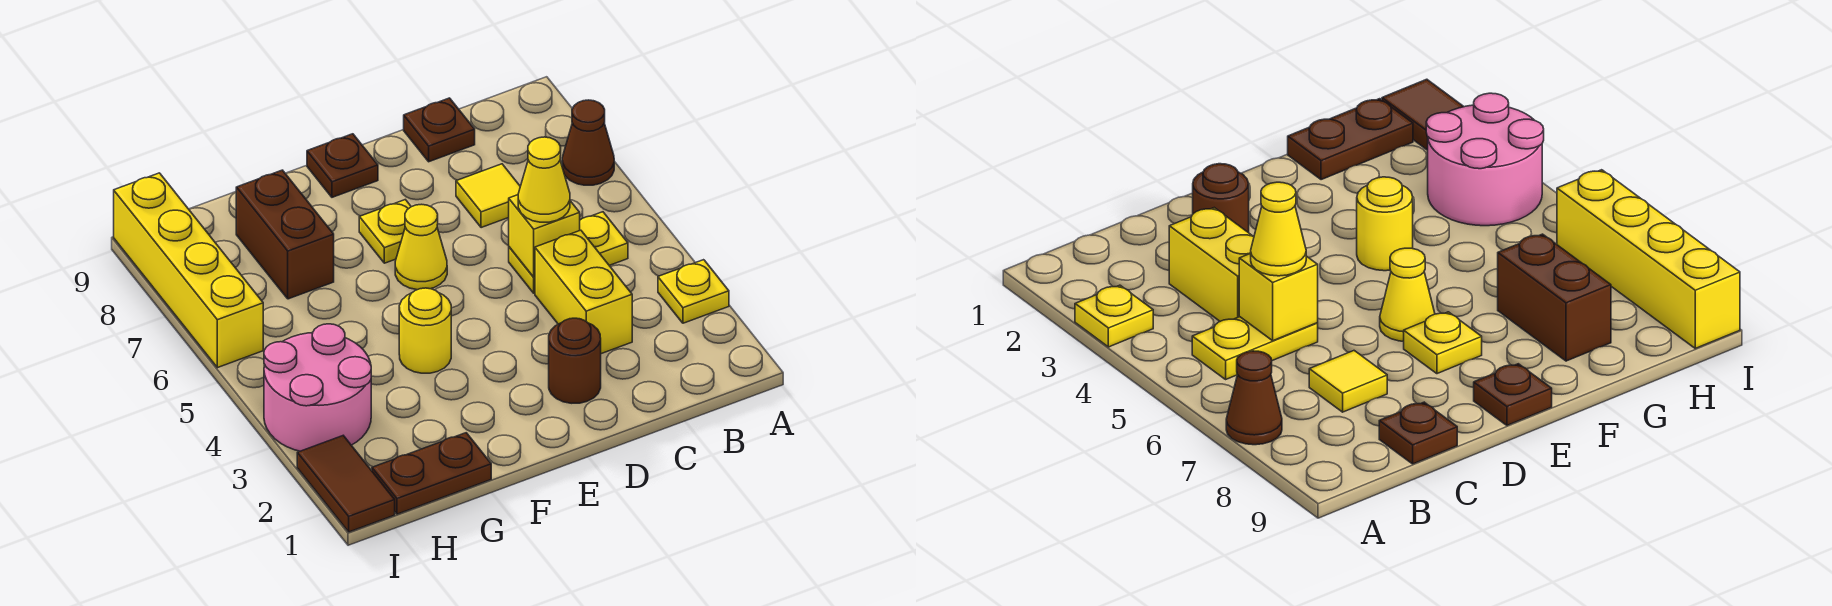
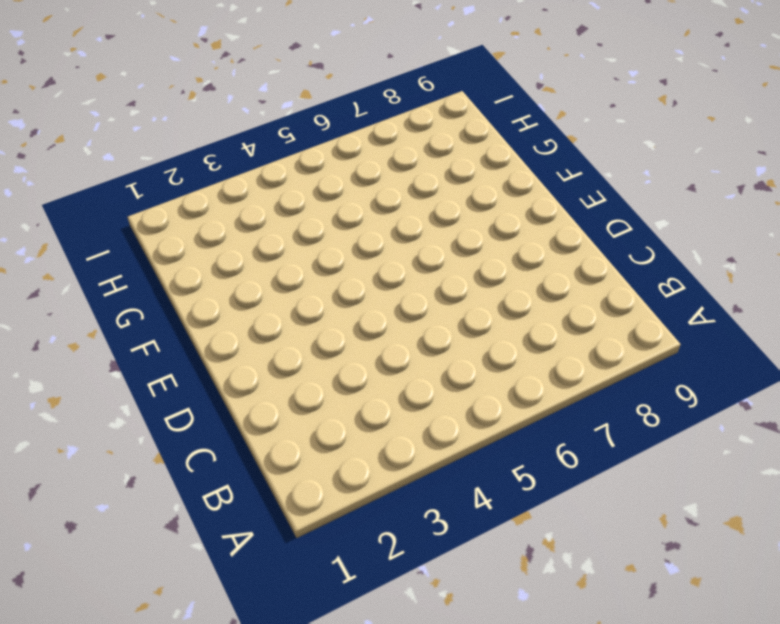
none -> yellow 1x1 plate [658,260,729,323]
none -> brown 1x1 cone [562,100,614,185]
none -> yellow 1x2 plate [509,212,628,293]

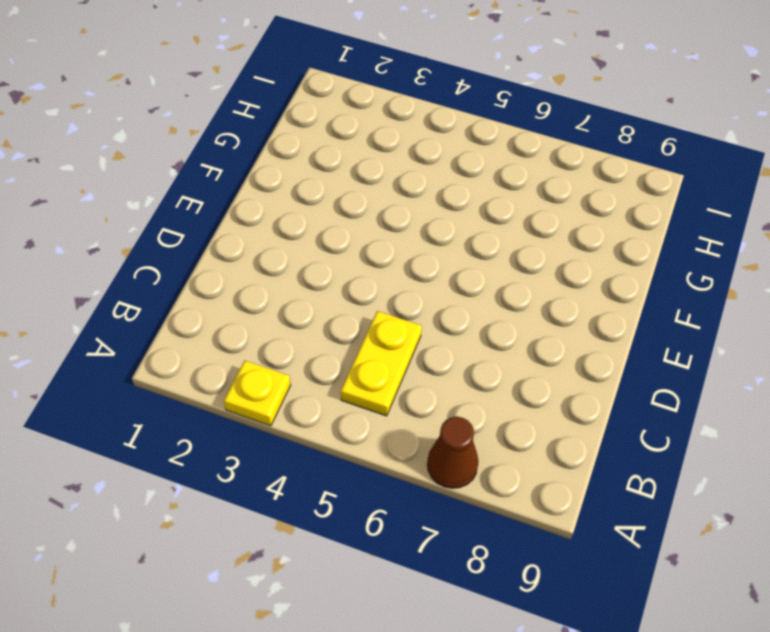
none -> yellow 1x2 brick [535,230,632,354]
none -> yellow 1x1 tile [456,164,520,228]
none -> brown 1x1 plate [404,98,475,162]

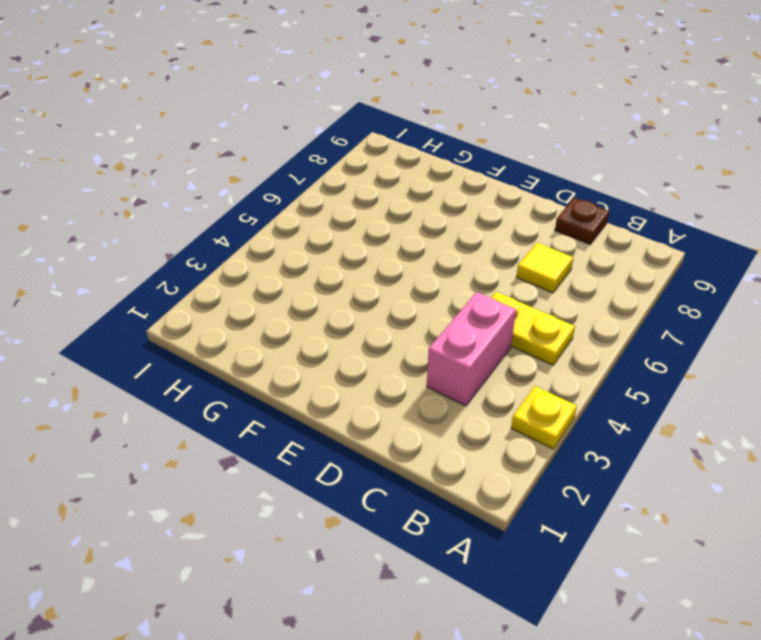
pink 1x2 brick [427,292,516,406] -> yellow 1x2 brick [535,230,632,354]
none -> brown 1x1 cone [562,100,614,185]
none -> brown 1x1 round brick [549,318,601,403]
none -> yellow 1x1 cone [395,204,447,290]

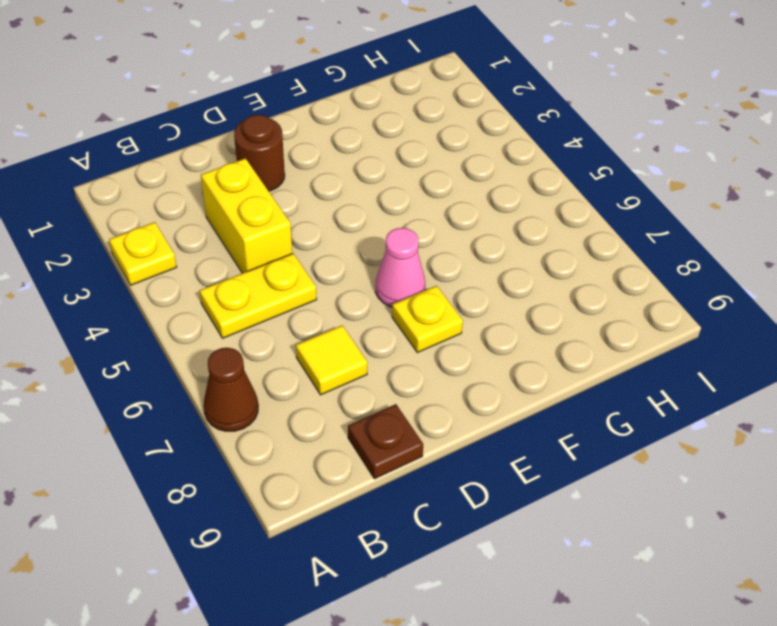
pink 1x1 cone [376,228,425,307] -> yellow 1x1 cone [395,204,447,290]
none -> brown 1x1 plate [307,134,378,197]
none -> yellow 1x1 round brick [399,288,451,373]
none -> brown 1x2 plate [372,433,491,514]

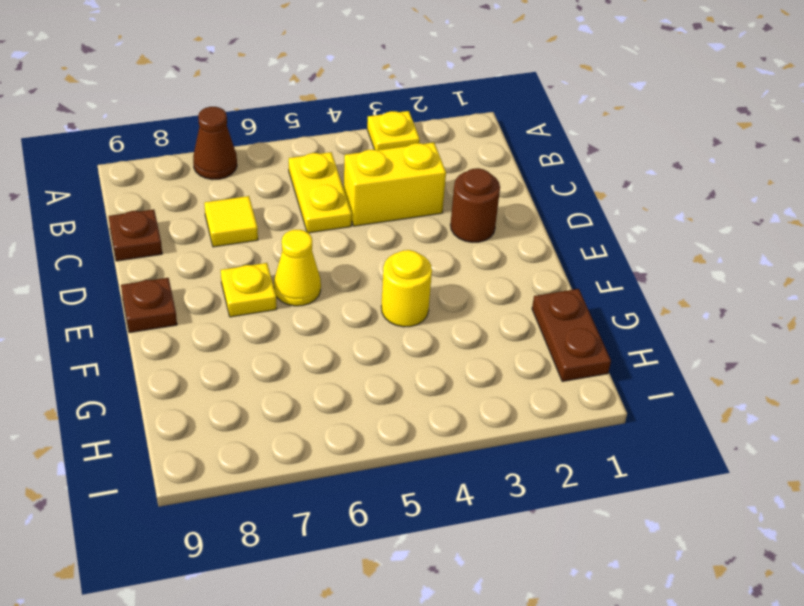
none -> brown 1x2 brick [236,170,334,299]
none -> pink 2x2 round brick [264,324,371,451]
none -> brown 1x2 tile [297,436,395,532]

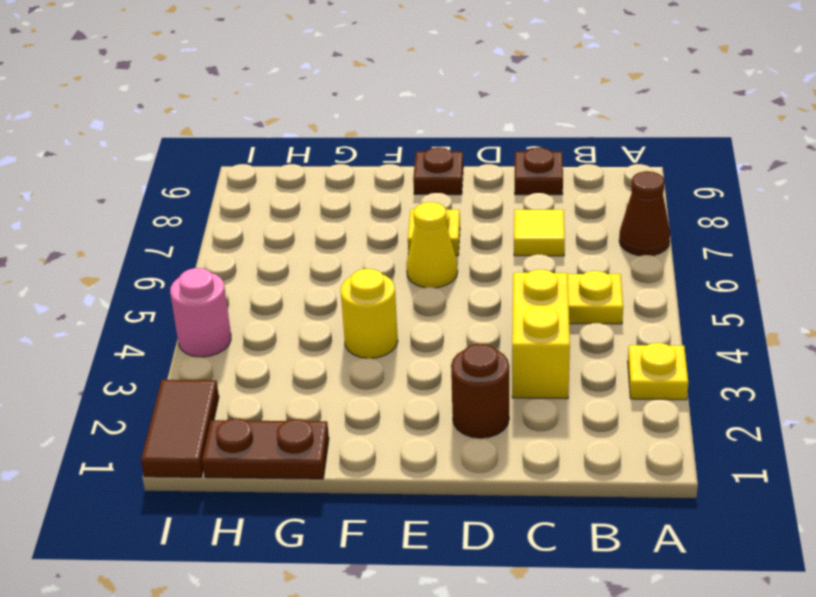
pink 1x1 round brick [170,268,231,357] -> pink 2x2 round brick [264,324,371,451]
none -> brown 1x2 brick [236,170,334,299]
none -> yellow 1x4 brick [114,173,263,368]
none -> yellow 1x1 brick [509,195,580,277]

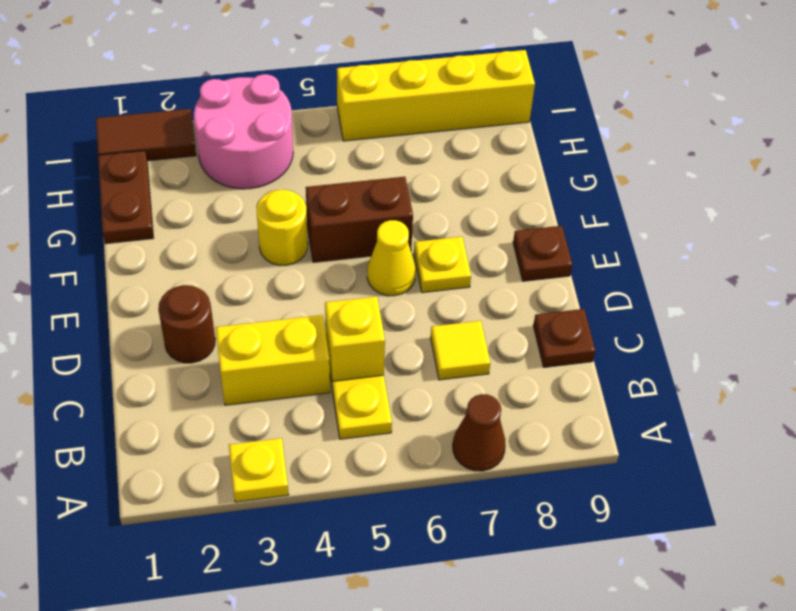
brown 1x2 brick [306,177,413,262] -> brown 1x2 brick moved to [236,170,334,299]
none -> yellow 1x1 cone [518,137,570,222]

